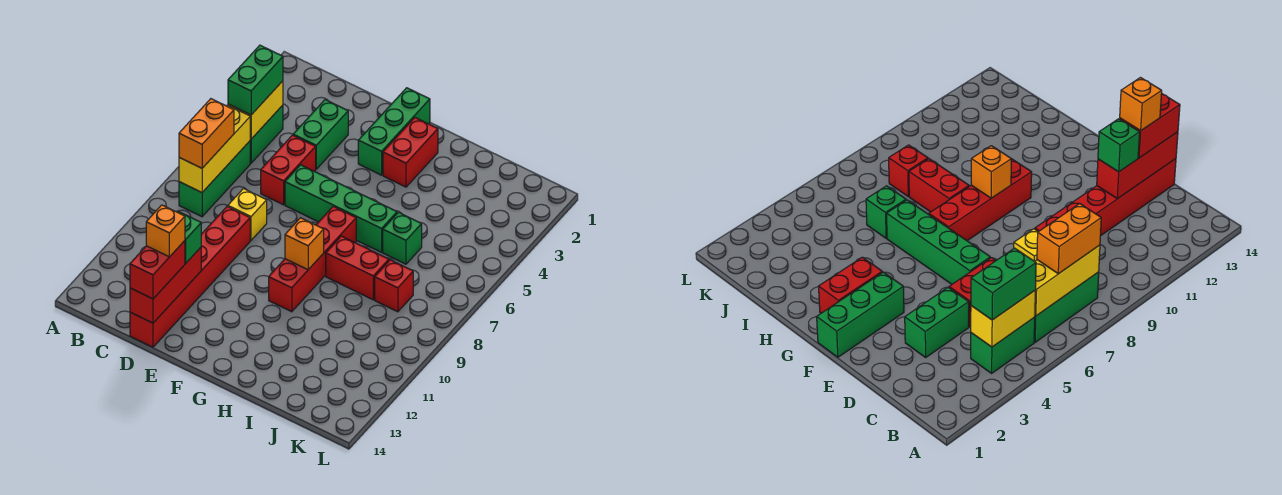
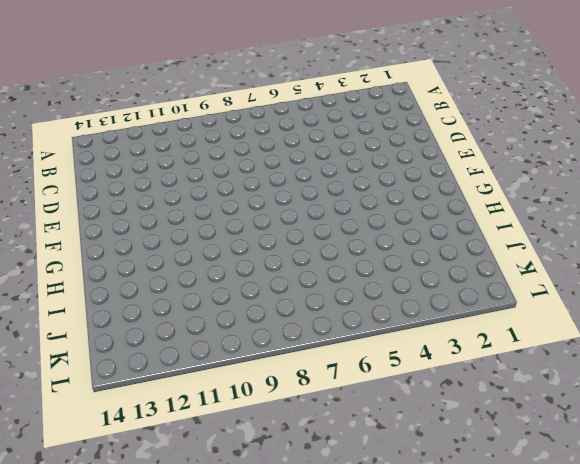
none -> green 1x2 brick [250,105,283,163]
none -> green 1x3 brick [179,141,250,217]
none -> green 1x2 brick [293,100,348,169]

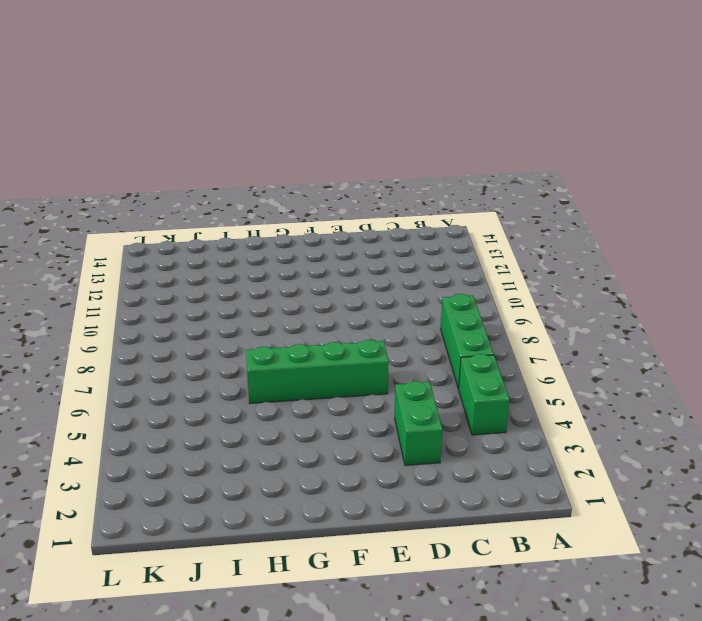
none -> red 1x2 brick [261,135,316,205]
none -> yellow 1x1 brick [228,189,267,240]
none -> red 1x6 brick [130,206,250,347]

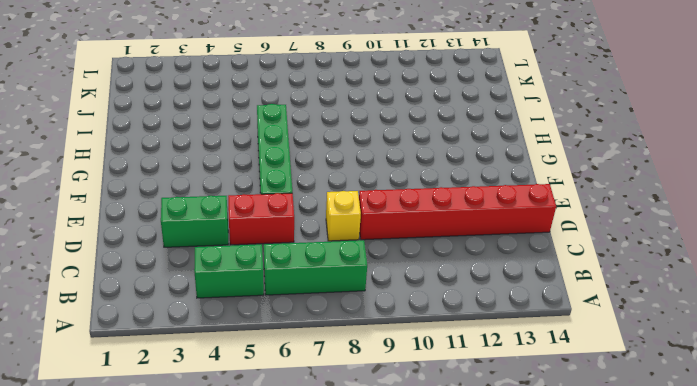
none -> green 1x3 brick [358,88,430,175]
none -> red 1x2 brick [383,118,438,187]
none -> red 1x4 brick [269,206,356,312]

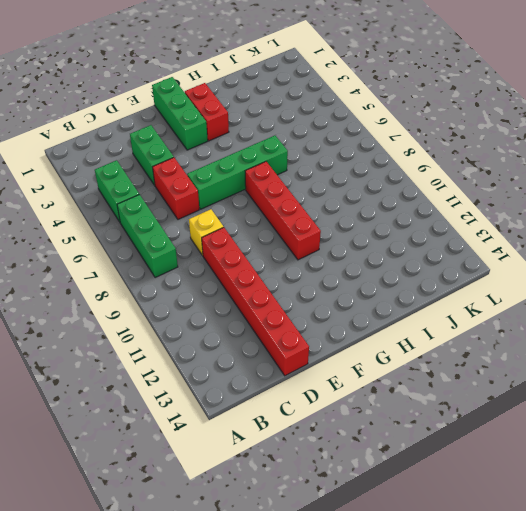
none -> red 1x2 brick [326,236,389,300]
none -> green 1x1 brick [383,212,422,264]
none -> red 1x1 brick [375,260,413,312]

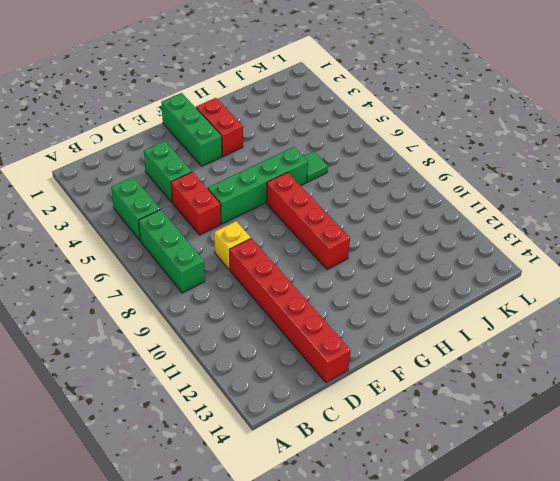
green 1x1 tile [303,152,328,182] -> green 1x1 brick [383,212,422,264]
none -> red 1x2 brick [326,236,389,300]
none -> red 1x1 brick [375,260,413,312]
none -> yellow 1x2 brick [228,81,283,139]

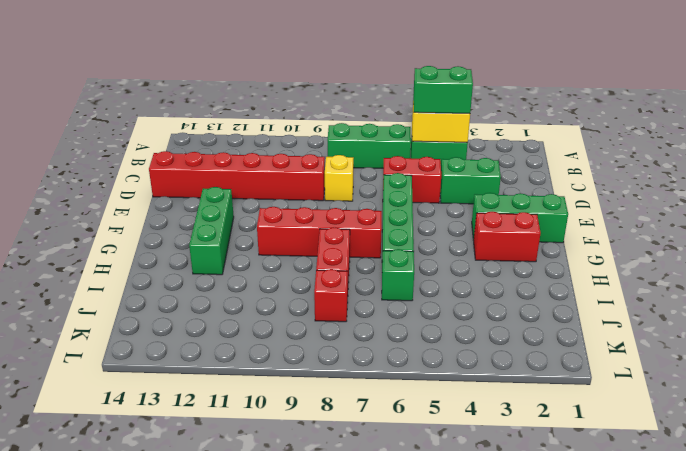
green 1x3 brick [189,187,234,275] -> none
none -> yellow 1x3 brick [179,105,250,193]
none -> red 1x3 brick [130,247,201,323]
none -> orange 1x1 brick [285,218,324,270]

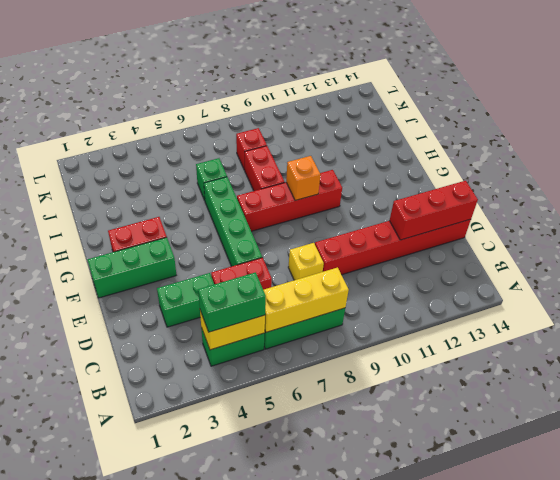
none -> orange 1x2 brick [179,99,234,168]
none -> green 1x1 brick [178,211,201,263]
none -> red 1x2 brick [130,241,185,299]

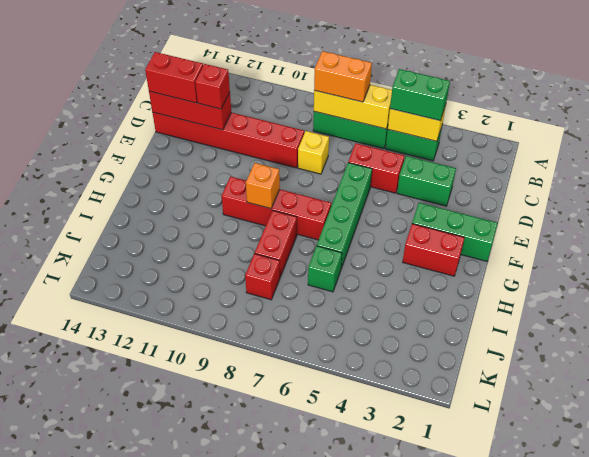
red 1x1 brick [195,64,230,109] -> green 1x1 brick [178,211,201,263]
none -> orange 1x1 brick [146,205,185,257]

